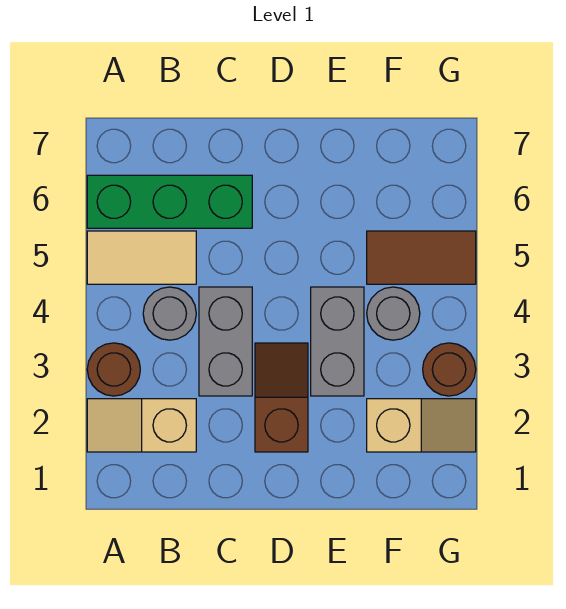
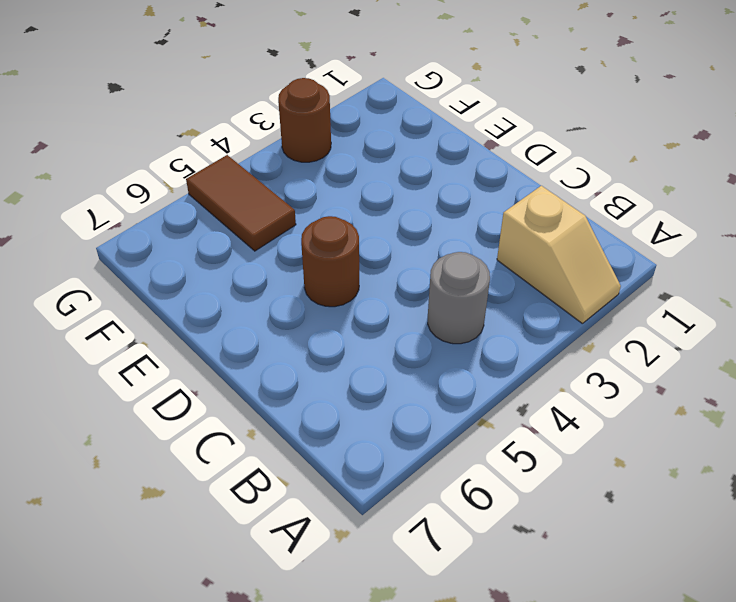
brown 1x1 round brick [301,216,359,307] -> brown 1x1 round brick moved to [87,343,140,396]
none -> tan 1x2 tile [87,231,196,284]
none -> green 1x3 brick [87,175,252,228]
none -> grey 1x2 brick [199,287,252,396]

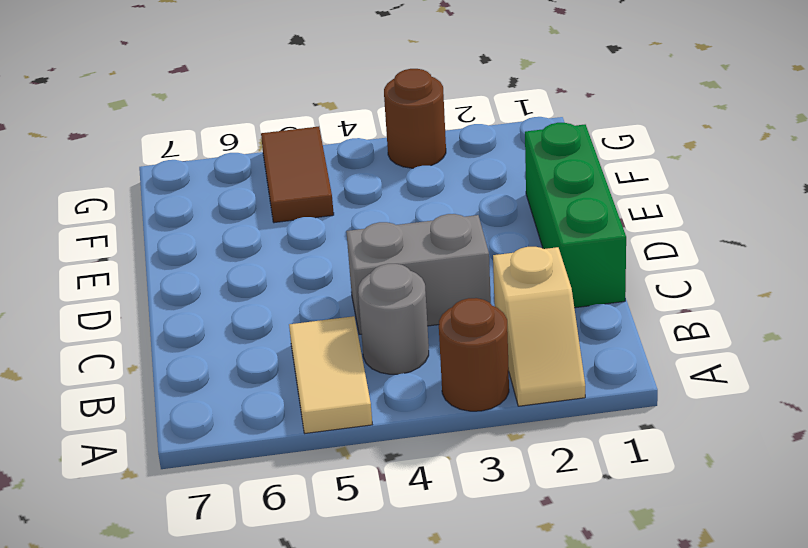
green 1x3 brick [525,123,626,308] -> green 1x3 brick moved to [87,175,252,228]
none -> brown 1x2 slope [255,343,308,452]
none -> grey 1x2 brick [311,287,364,396]
none -> tan 1x2 slope [367,399,476,452]

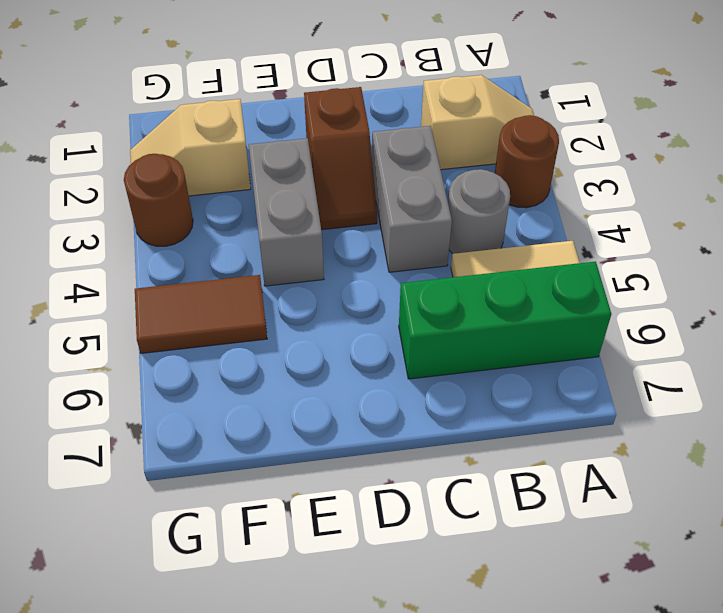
none -> grey 1x1 round brick [367,287,420,340]

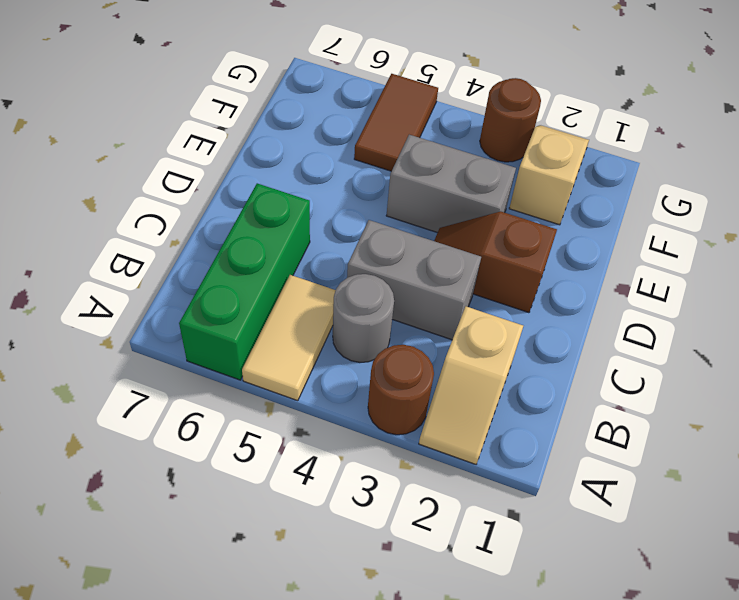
none -> grey 1x1 round brick [367,287,420,340]

